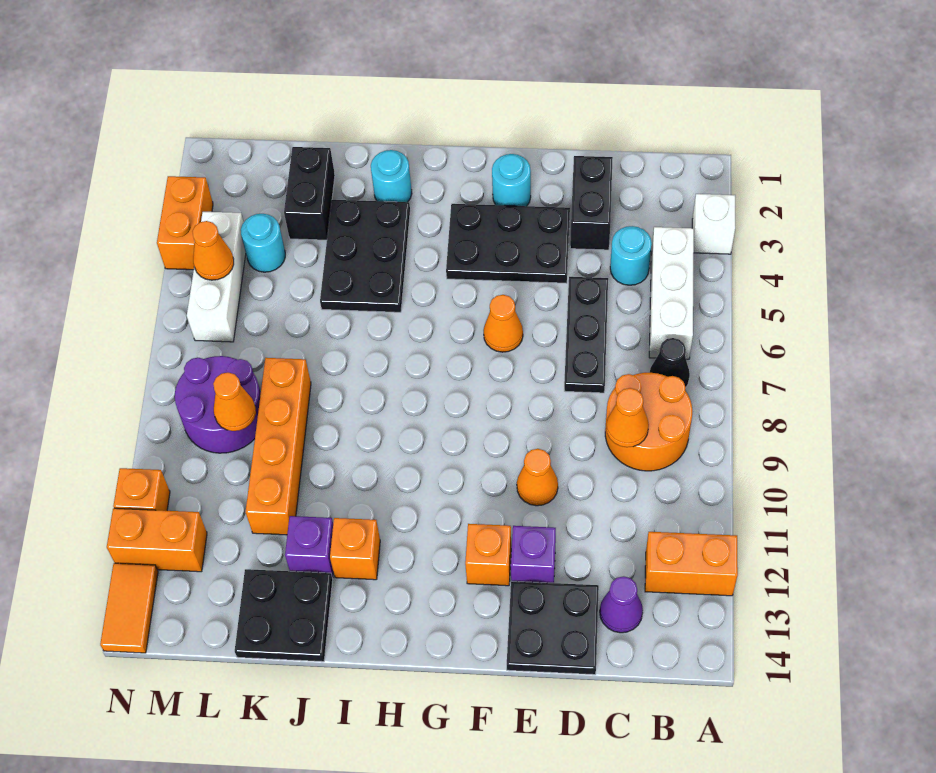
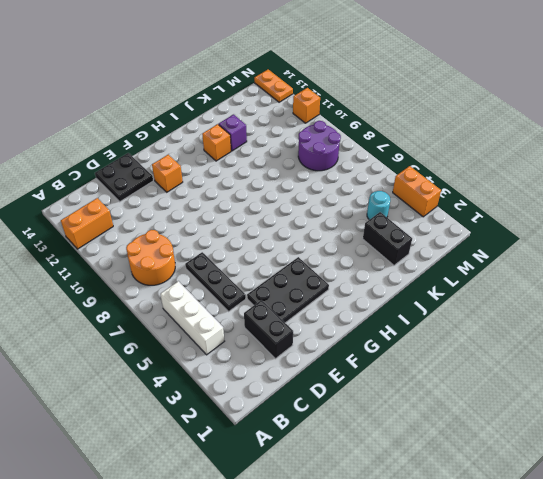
orange 1x2 plate [254,70,293,102] -> orange 1x2 tile [100,563,158,653]
none -> white 1x1 brick [692,194,735,254]
none -> black 1x1 cone [650,338,690,388]
none -> cyan 1x1 round brick [610,226,652,285]
none -> purple 1x1 cone [600,576,643,633]

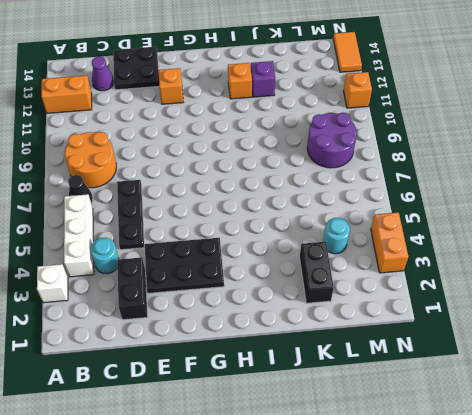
none -> orange 1x1 cone [517,449,558,506]
none -> purple 1x1 brick [511,526,556,583]
none -> cyan 1x1 round brick [492,154,531,206]
none -> orange 1x1 cone [484,295,523,352]

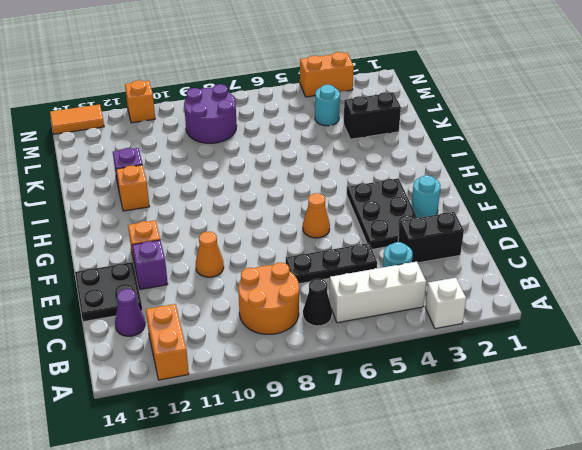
none -> cyan 1x1 round brick [371,150,412,202]
none -> black 2x3 plate [320,200,410,312]
none -> black 2x2 plate [235,569,333,662]
none -> orange 1x4 brick [246,358,311,535]

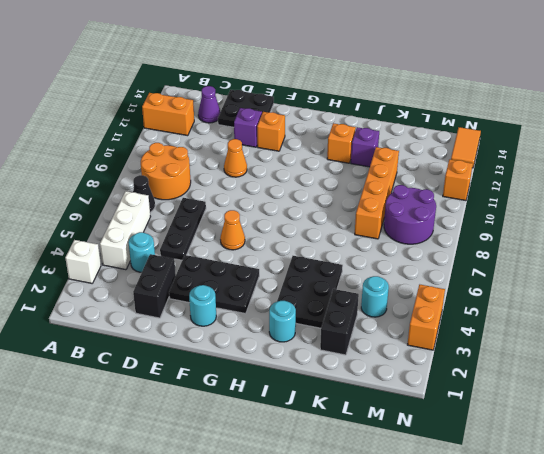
none -> black 2x2 plate [235,569,333,662]
none -> white 1x3 brick [186,212,246,342]
none -> orange 1x2 brick [107,508,207,572]
none -> orange 1x1 cone [606,388,649,447]

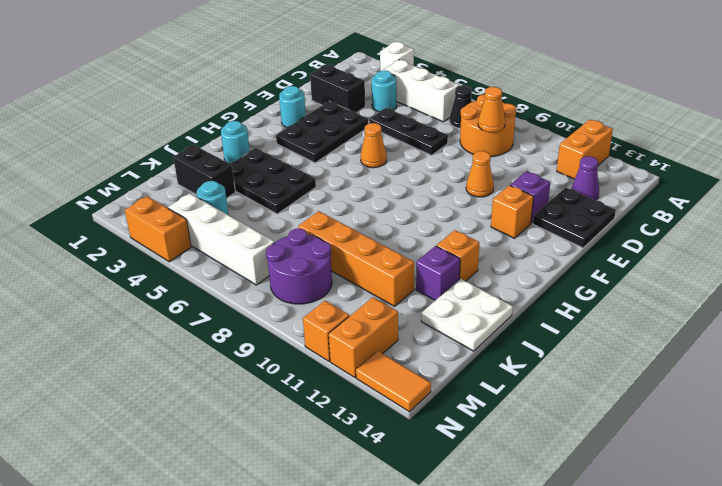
white 2x2 plate [421,279,513,351] -> black 2x2 plate [235,569,333,662]
white 1x4 brick [168,193,275,285] -> white 1x3 brick [186,212,246,342]
none -> orange 1x1 cone [213,372,256,431]
none -> orange 1x1 cone [192,221,234,280]

